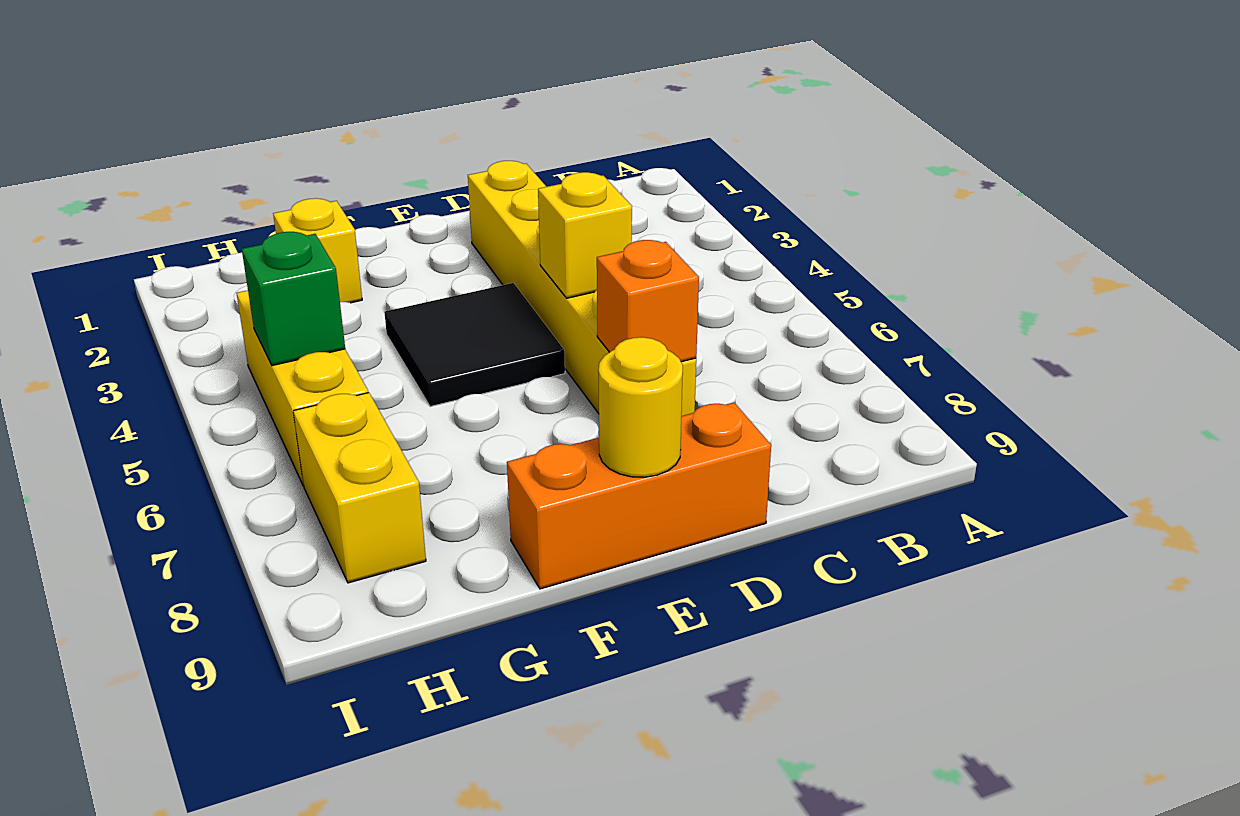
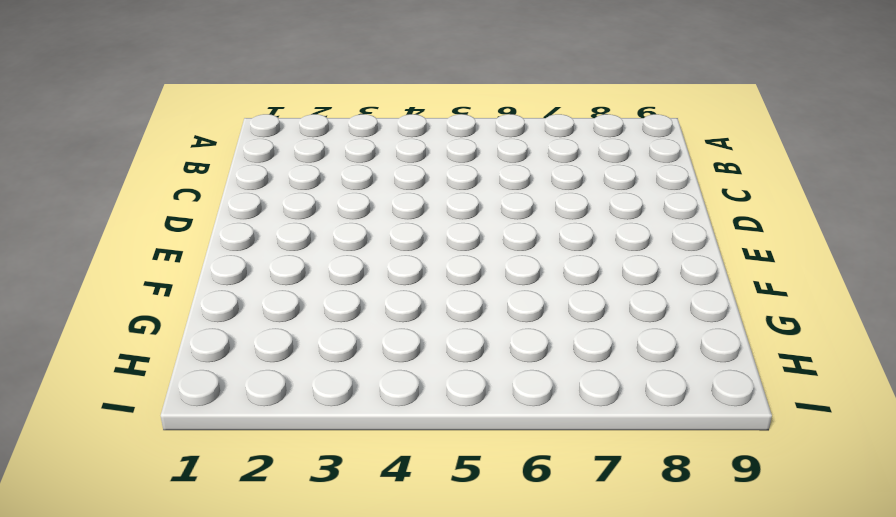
none -> yellow 1x6 brick [468,161,696,416]
none -> orange 1x3 brick [507,402,771,589]

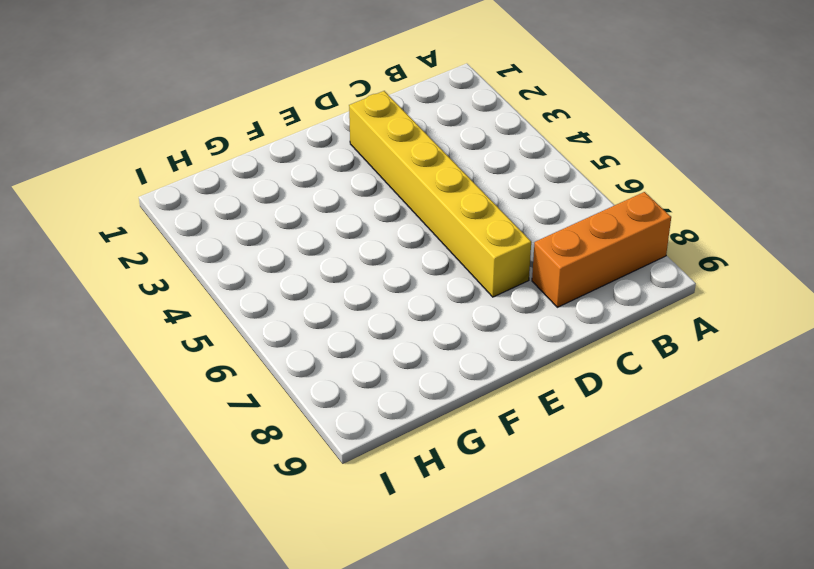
orange 1x3 brick [532,192,671,307] -> orange 1x3 brick moved to [507,402,771,589]
none -> black 2x2 tile [384,283,565,407]
none -> yellow 1x1 brick [273,198,362,303]

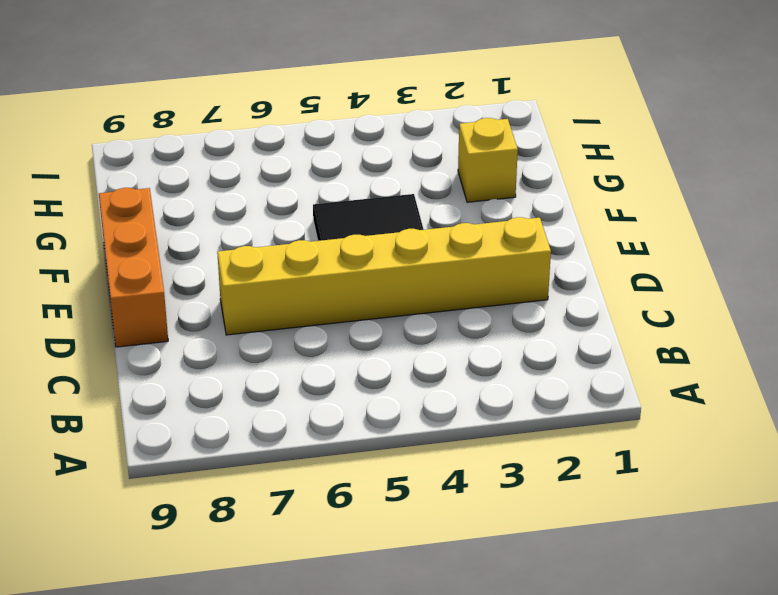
none -> yellow 1x3 brick [237,290,368,486]
none -> yellow 1x2 brick [293,393,426,583]

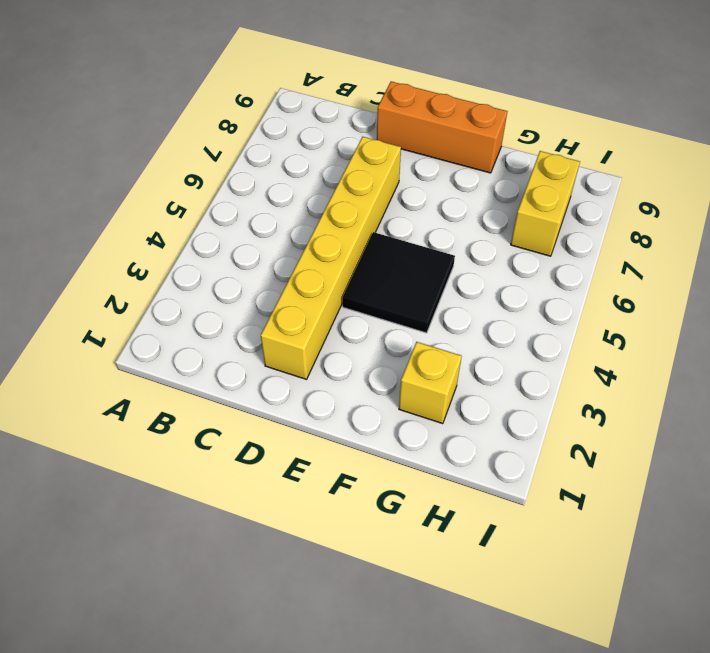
none -> yellow 1x3 brick [237,290,368,486]
none -> yellow 1x1 brick [538,172,632,298]

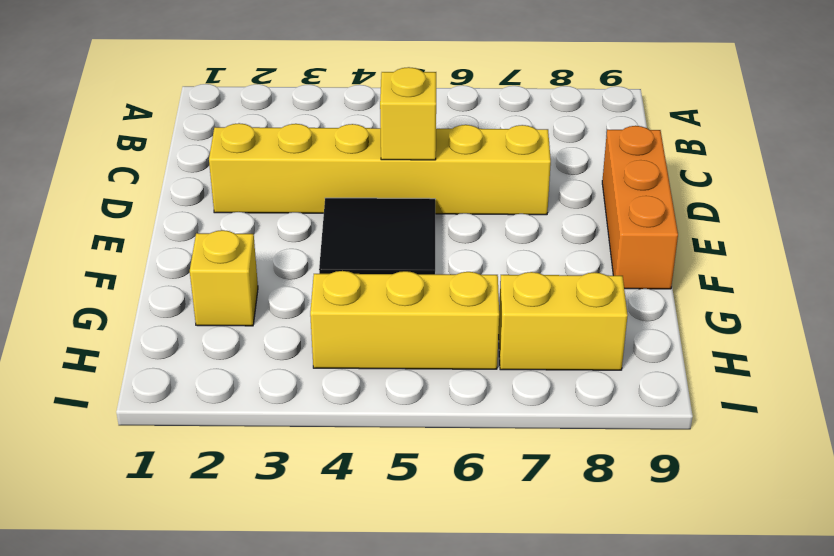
none -> orange 1x1 brick [597,240,699,362]
none -> yellow 1x1 round brick [598,337,683,477]

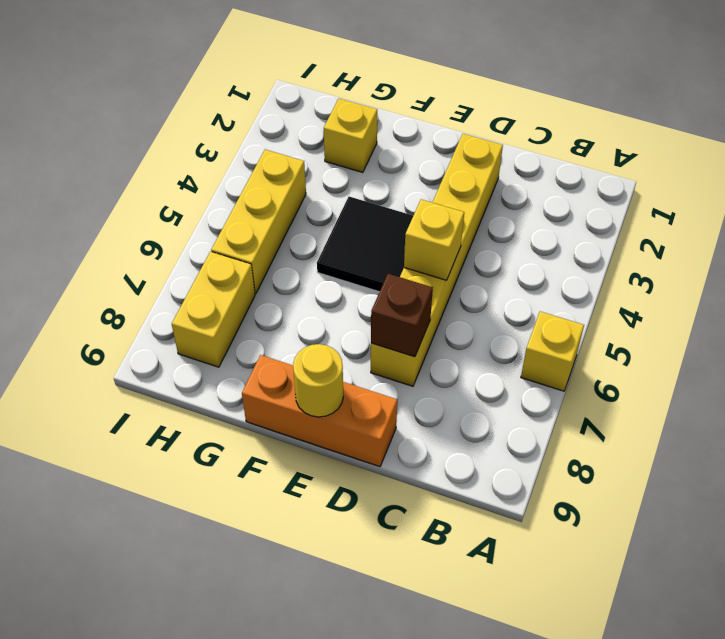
yellow 1x1 brick [521,312,584,391] -> none
brown 1x1 brick [371,274,433,357] -> orange 1x1 brick [597,240,699,362]
none -> green 1x1 brick [242,232,345,366]

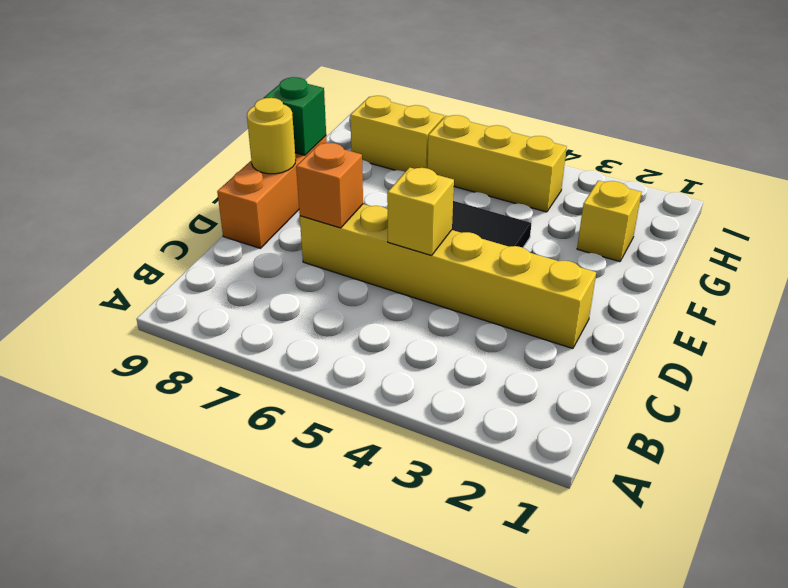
green 1x1 brick [264,77,326,155] -> green 1x1 brick moved to [242,232,345,366]

